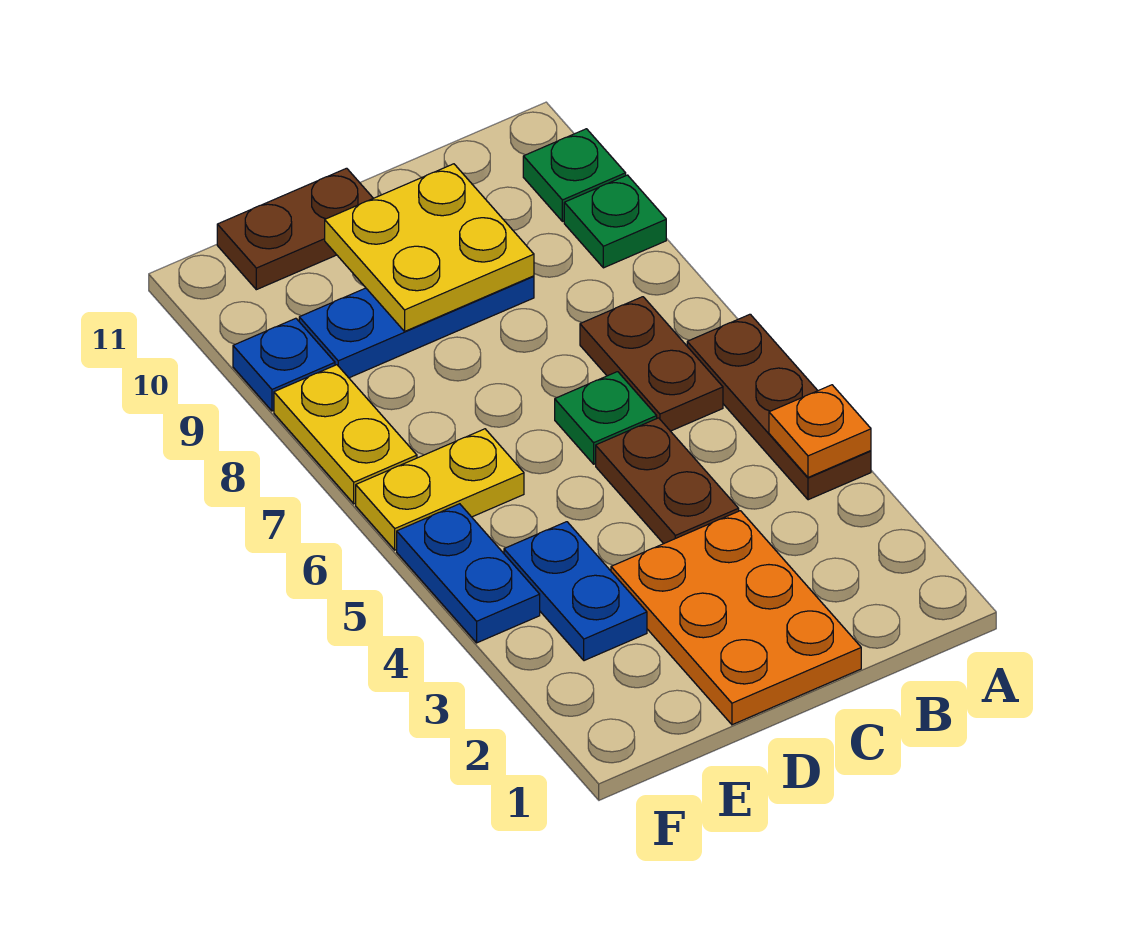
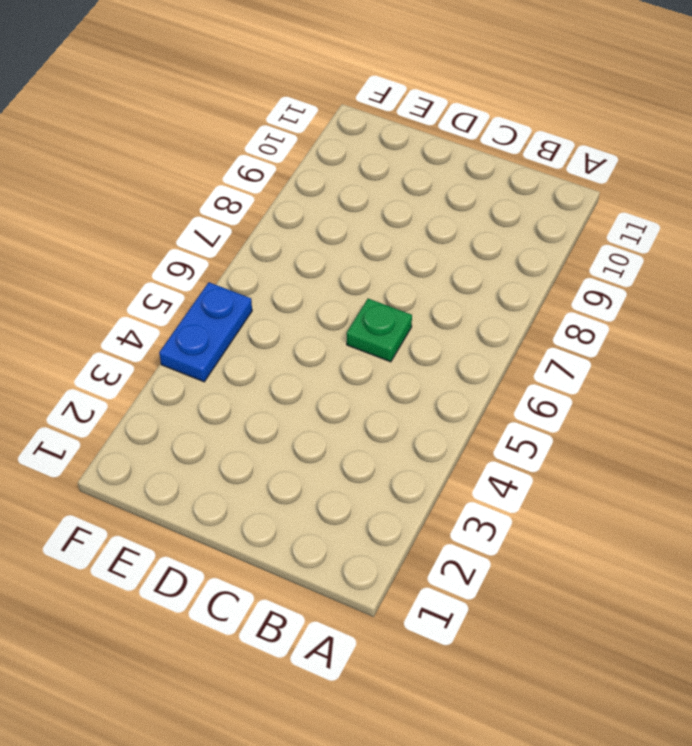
none -> brown 1x3 plate [687,314,871,500]
none -> green 1x1 plate [564,175,666,268]
none -> green 1x1 plate [523,129,626,221]

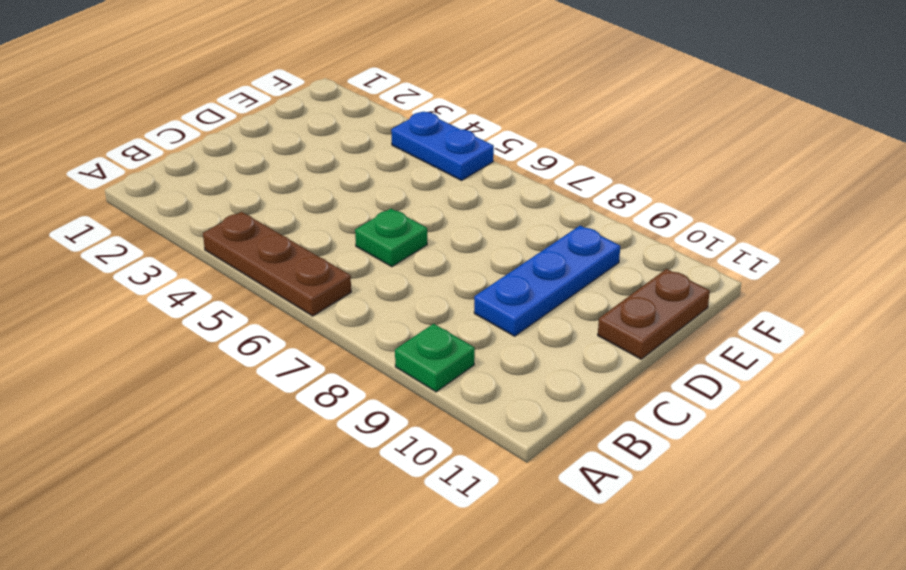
none -> green 1x1 plate [523,129,626,221]
none -> brown 1x2 plate [580,297,723,431]
none -> orange 2x3 plate [611,511,861,725]

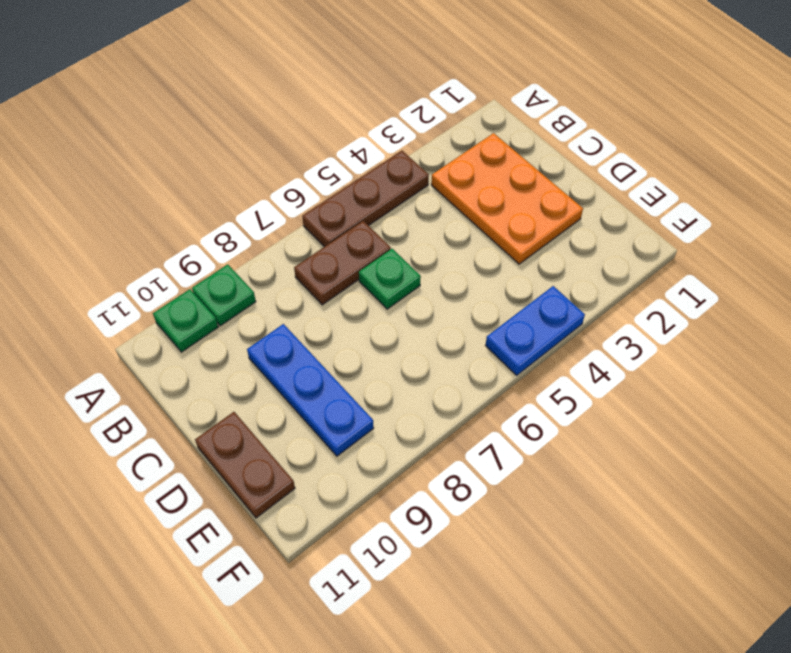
orange 2x3 plate [431,133,583,264] -> orange 2x3 plate turned to [611,511,861,725]
none -> brown 1x2 plate [596,418,739,544]
none -> blue 1x2 plate [504,522,647,661]
none -> yellow 1x2 plate [356,429,524,550]

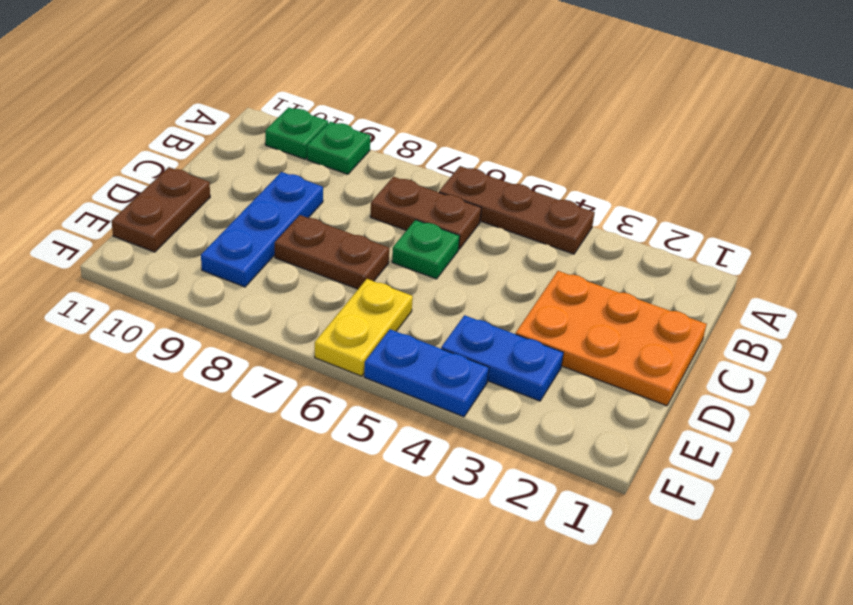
brown 1x2 plate [275,215,389,289] -> brown 1x2 plate moved to [596,418,739,544]
none -> yellow 1x2 plate [274,365,417,504]
none -> blue 1x1 plate [233,318,335,411]
none -> orange 1x1 plate [769,385,871,477]

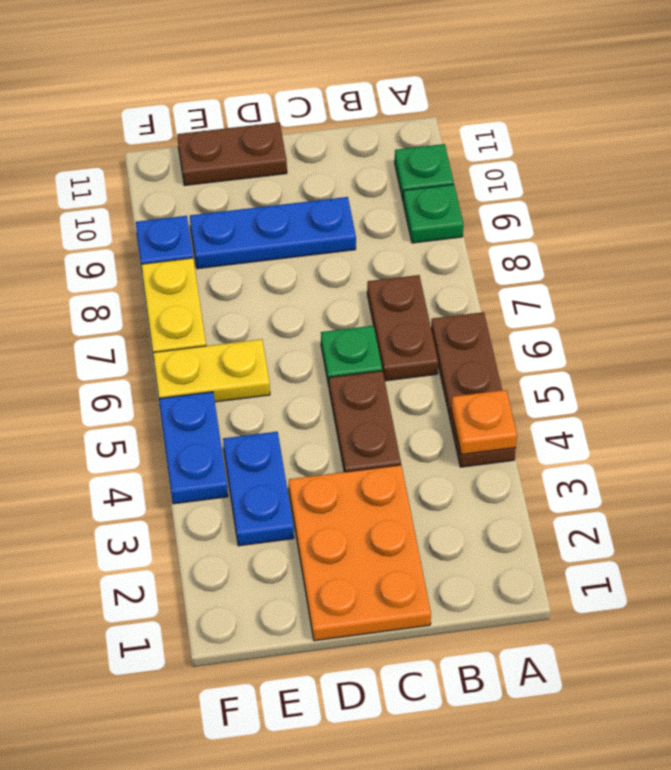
none -> yellow 2x2 plate [325,164,534,331]

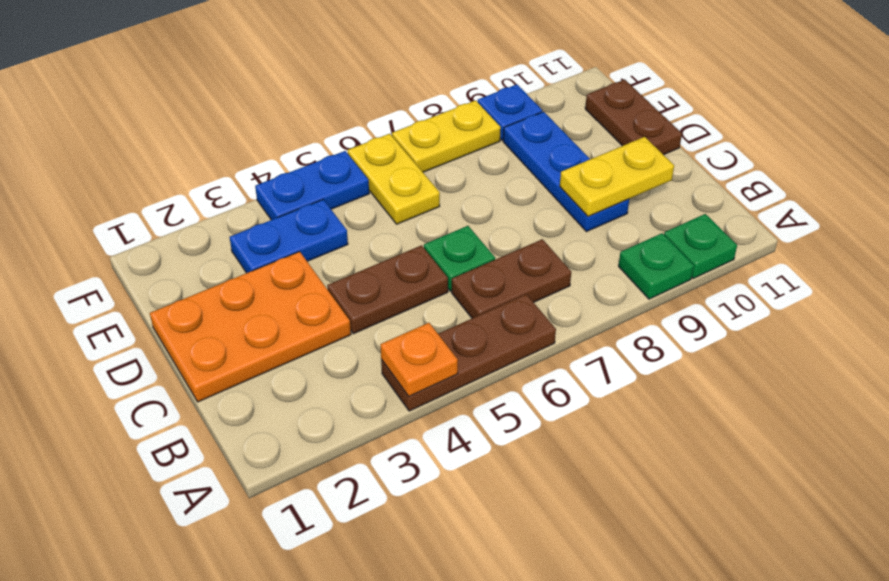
yellow 1x2 plate [560,137,674,216] -> yellow 2x2 plate [325,164,534,331]

